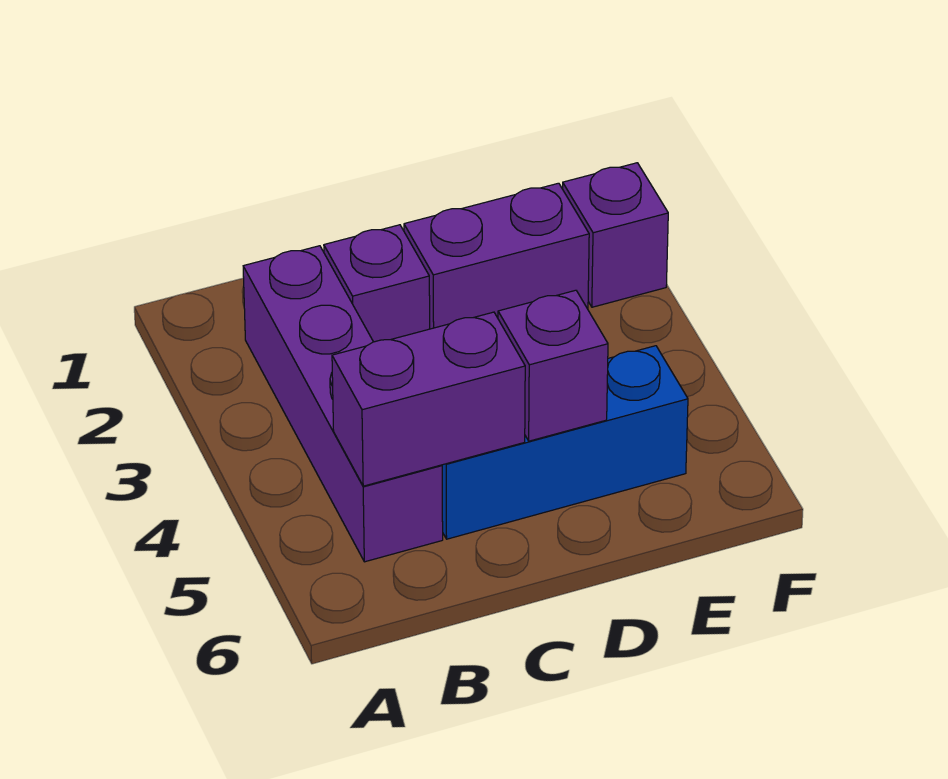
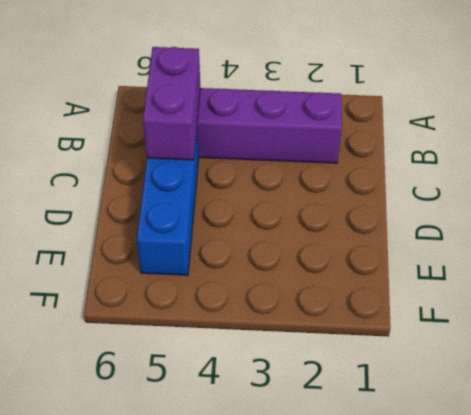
none -> purple 1x1 brick [324,225,430,342]
none -> purple 1x2 brick [404,183,589,329]

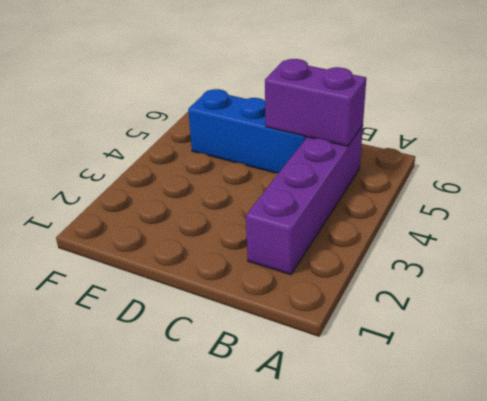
none -> purple 1x1 brick [324,225,430,342]
none -> purple 1x2 brick [404,183,589,329]

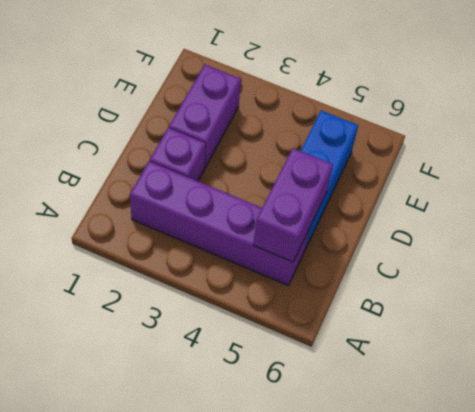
none -> purple 1x1 brick [563,163,668,307]
none -> purple 1x1 brick [498,290,608,441]

